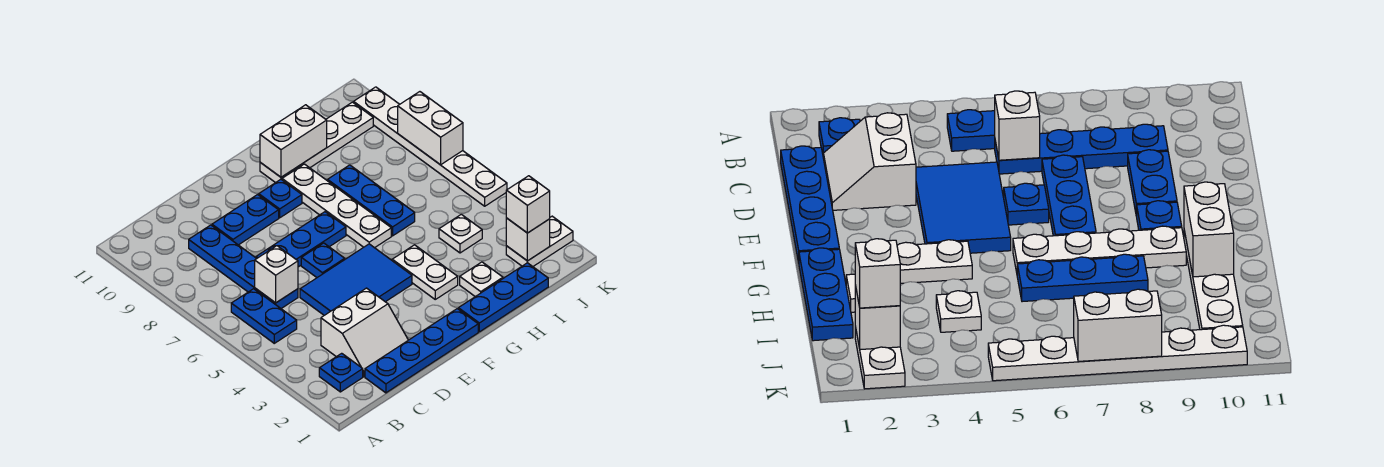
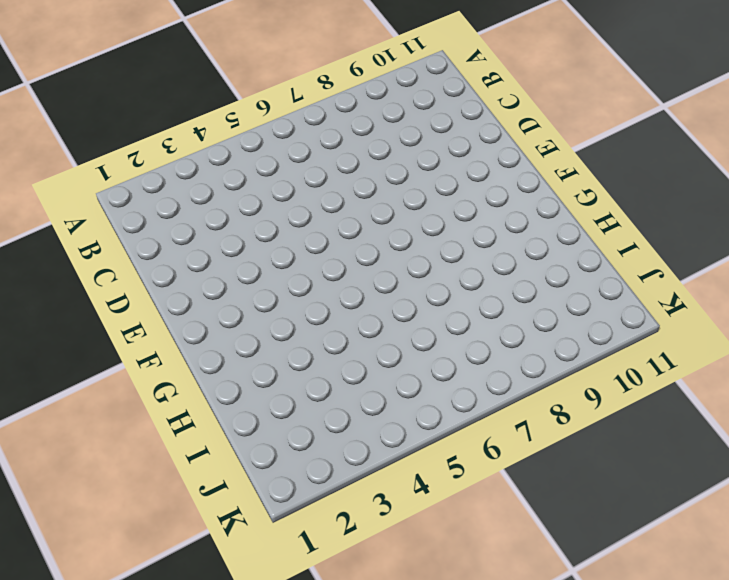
none -> blue 1x1 plate [319,353,363,392]
none -> blue 1x2 plate [231,289,297,343]
none -> blue 1x4 plate [365,309,478,393]

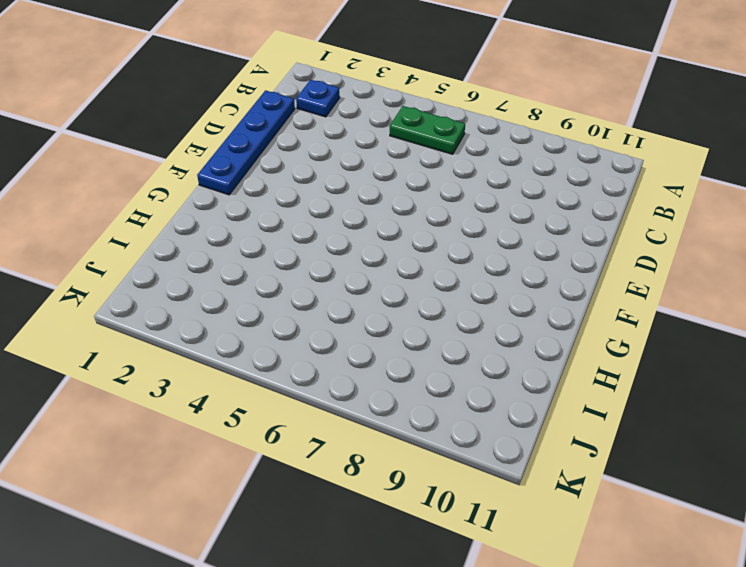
green 1x2 plate [390,106,465,154] -> blue 1x2 plate [231,289,297,343]
none -> white 2x2 slope [321,288,408,377]
none -> blue 1x4 plate [189,225,298,308]
none -> blue 2x3 tile [300,244,412,315]

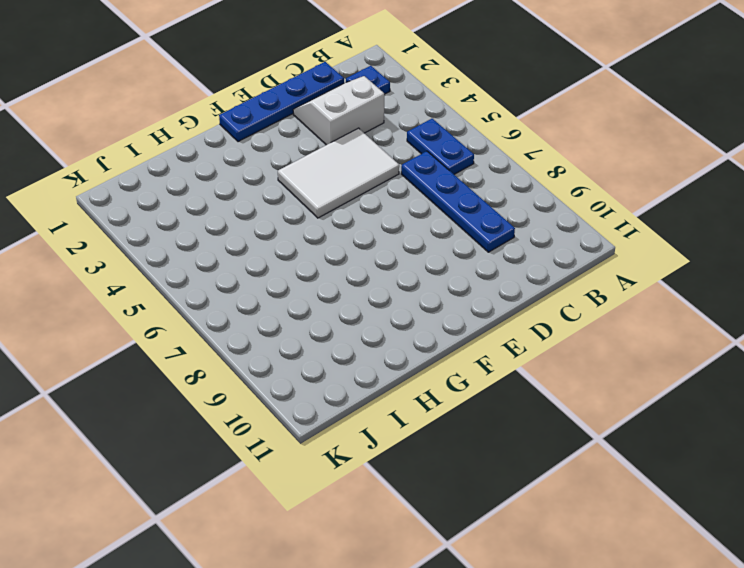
white 2x3 tile [278,128,399,218] -> blue 2x3 tile [300,244,412,315]
none -> blue 1x3 plate [256,212,346,267]
none -> blue 1x2 plate [212,195,279,245]
none -> blue 1x1 plate [301,243,345,277]

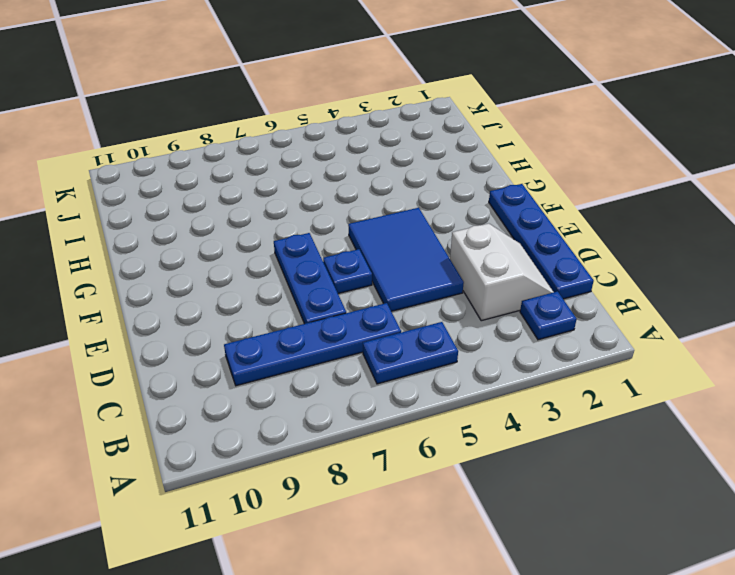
none -> blue 1x2 plate [212,195,279,245]
none -> blue 1x1 plate [259,179,302,218]
none -> blue 1x3 plate [458,263,548,332]

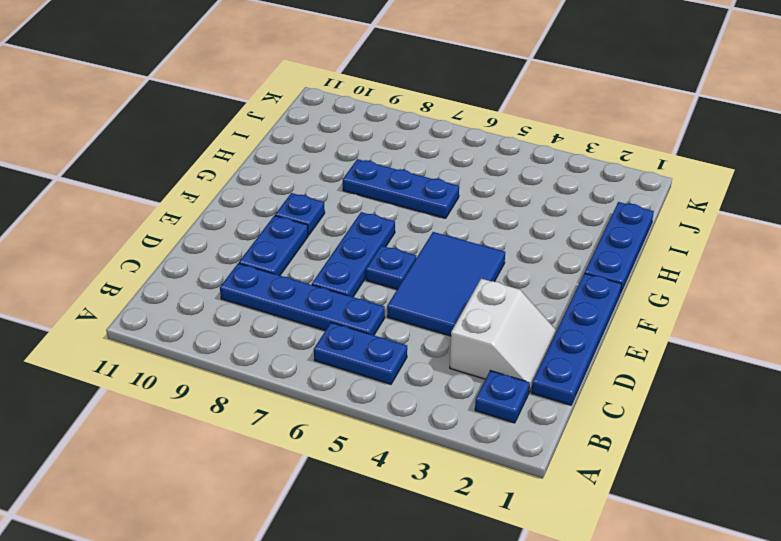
none -> white 1x2 plate [392,245,458,299]
none -> white 1x4 plate [282,164,391,248]
none -> white 1x4 plate [260,102,373,183]

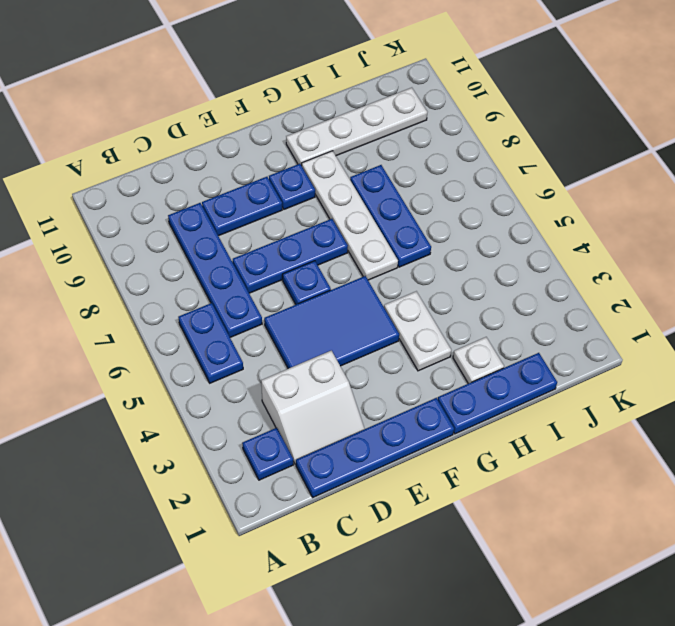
none -> white 1x1 plate [439,214,482,253]
none -> white 1x2 plate [506,216,573,266]
none -> white 1x6 plate [354,87,507,206]

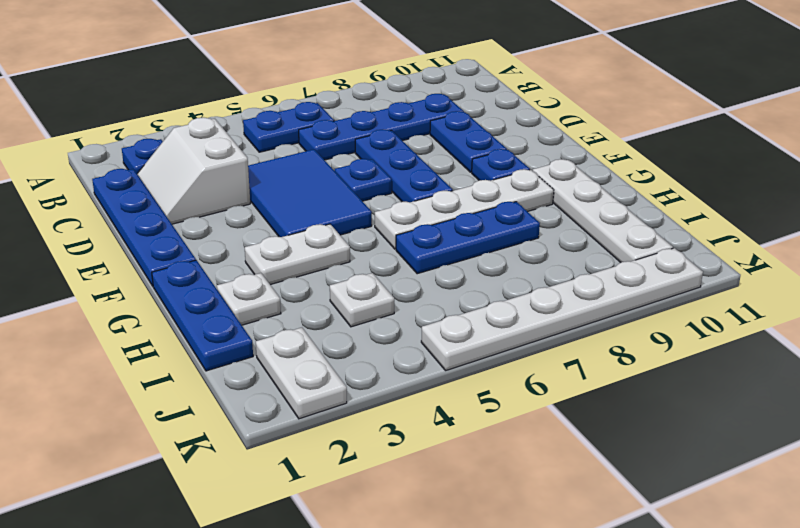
none -> white 1x1 brick [255,246,298,303]
none -> white 1x2 brick [260,105,327,177]
none -> white 1x1 brick [506,218,550,261]

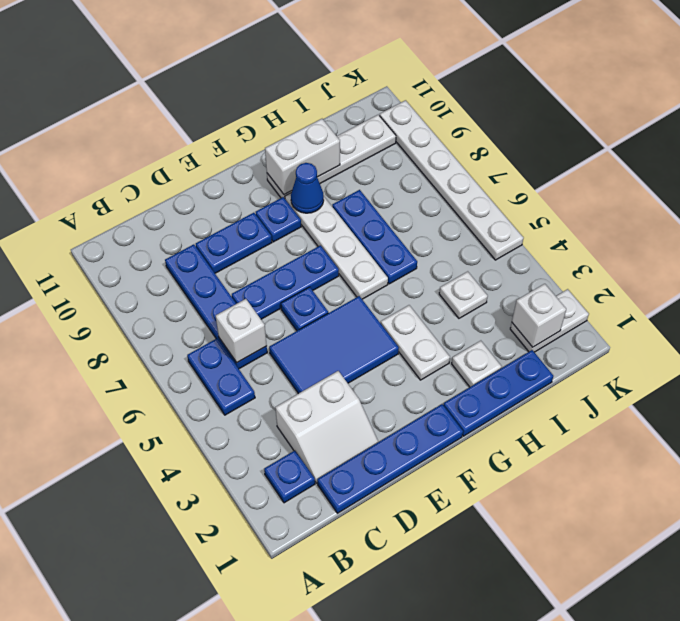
blue 1x1 cone [291,163,324,213] -> none
none -> white 1x2 brick [398,92,463,165]
none -> white 1x1 brick [506,176,550,233]

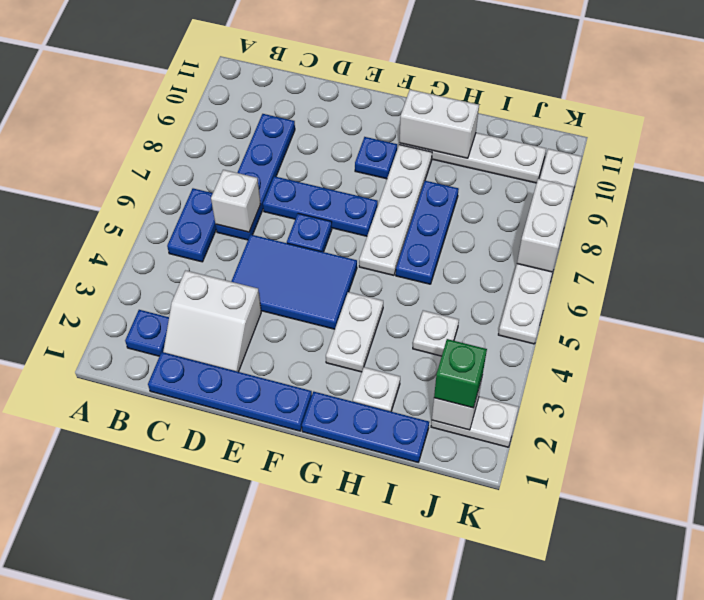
green 1x1 brick [434,339,487,408] -> white 1x1 brick [506,176,550,233]
none -> blue 1x2 plate [212,195,279,245]

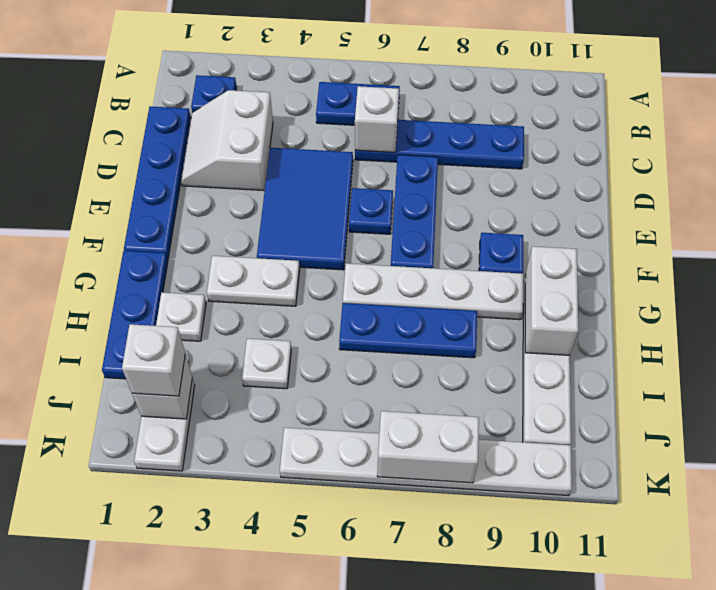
none -> blue 1x2 plate [212,195,279,245]

